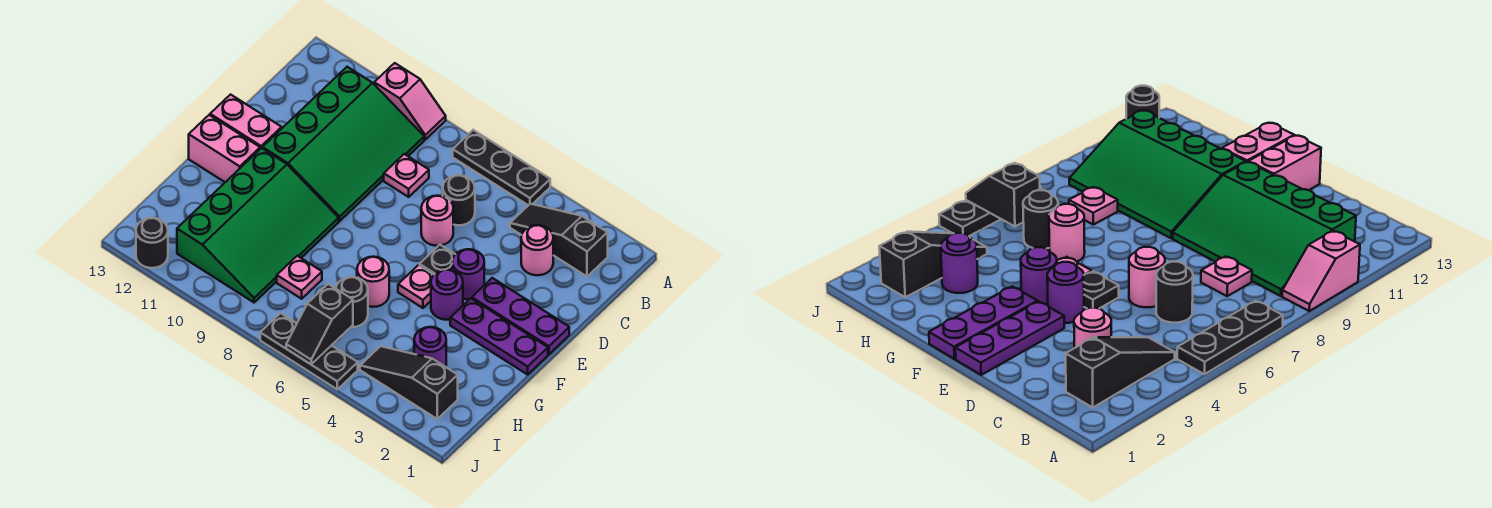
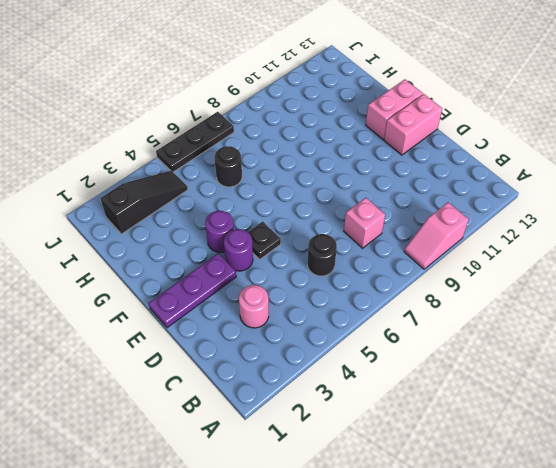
pink 1x1 brick [344,198,385,248] -> pink 1x1 plate [384,154,429,197]
none -> black 1x3 plate [453,130,550,205]
none -> black 1x3 slope [510,204,608,276]
none -> green 3x4 slope [262,67,424,221]

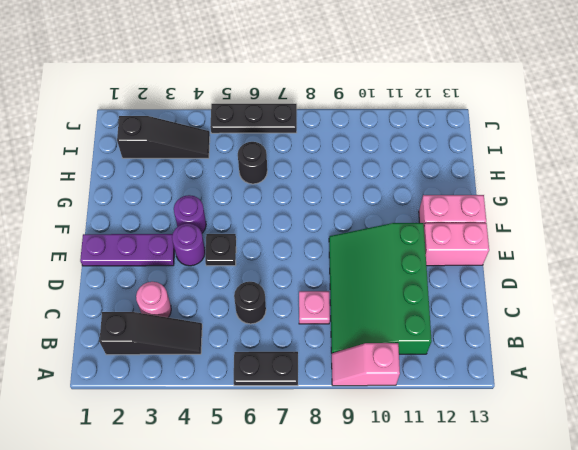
black 1x2 plate [234,352,298,386] -> black 1x3 plate [453,130,550,205]
none -> pink 1x1 round brick [421,196,453,246]
none -> purple 1x3 plate [450,298,548,375]
none -> pink 1x1 plate [398,265,434,308]

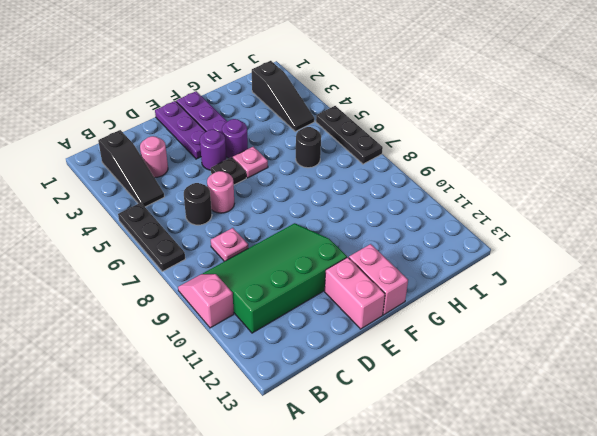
none -> green 3x4 slope [177,148,339,302]
none -> pink 1x1 round brick [357,257,389,307]
none -> purple 1x1 round brick [414,327,446,367]

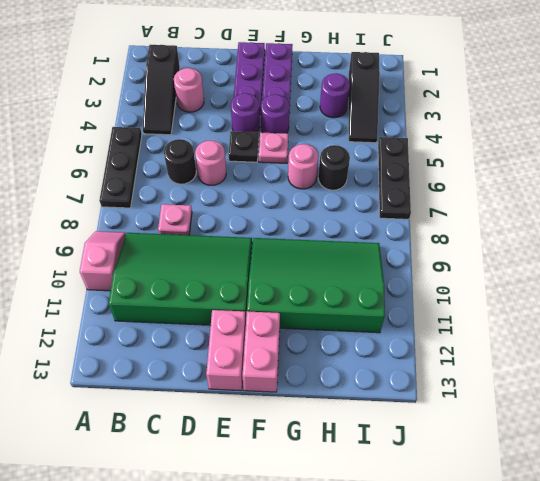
none -> pink 1x1 plate [277,256,322,299]
none -> black 1x1 round brick [136,218,168,268]
none -> black 1x2 slope [286,284,353,364]

